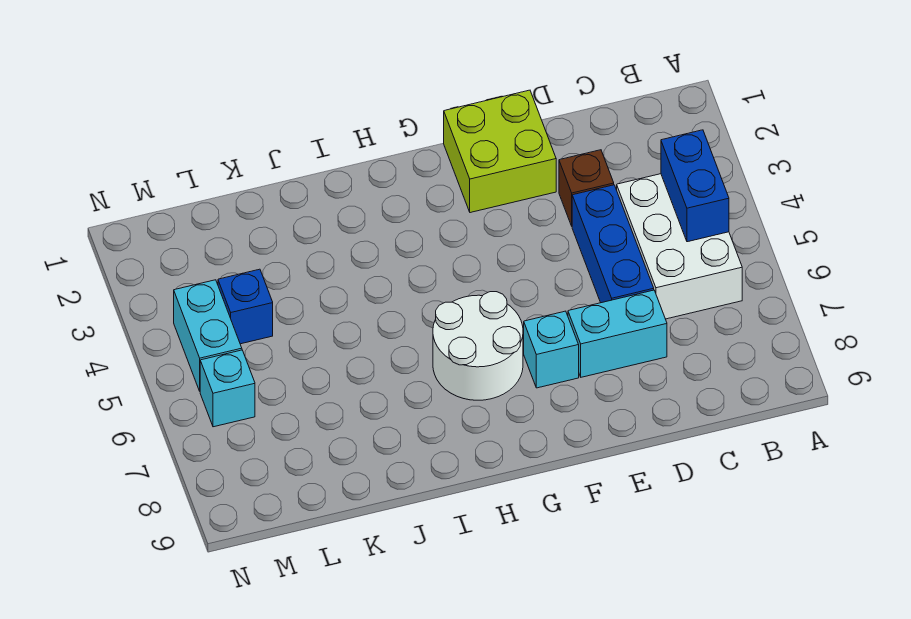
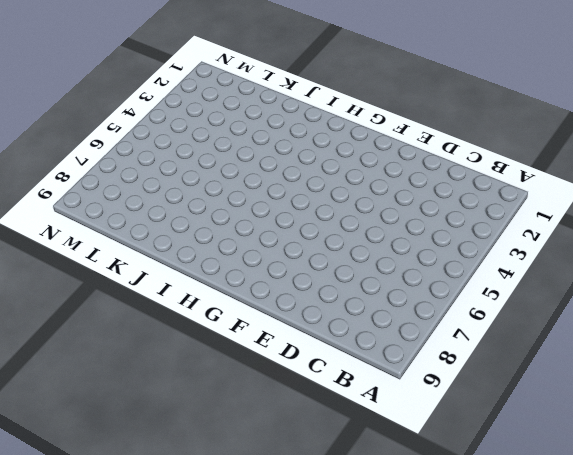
none -> white 2x3 brick [617,174,742,319]
none -> brown 1x1 brick [559,150,614,226]

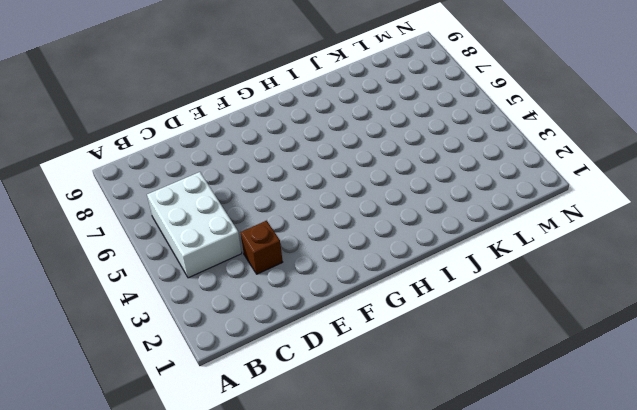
none -> blue 1x3 brick [572,185,654,303]
none -> cyan 1x2 brick [568,290,667,377]

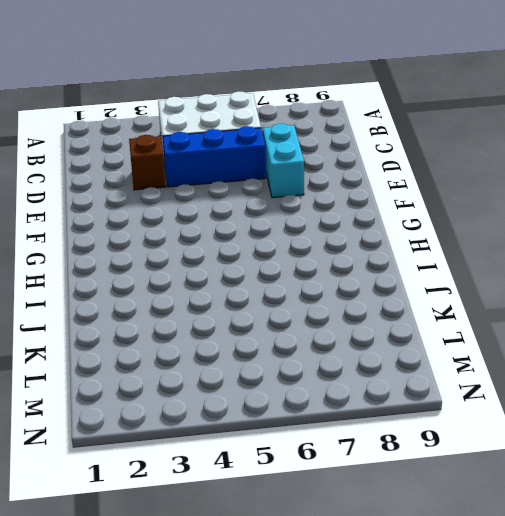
none -> lime 2x2 brick [444,90,556,213]
none -> cyan 1x1 brick [524,311,579,388]

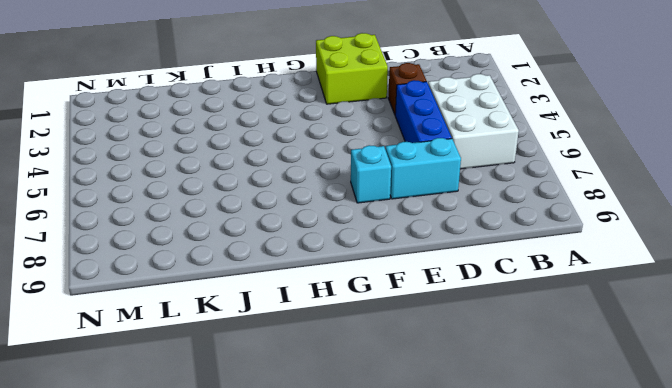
none -> white 2x2 round brick [433,292,523,400]
none -> blue 1x1 brick [218,269,273,344]

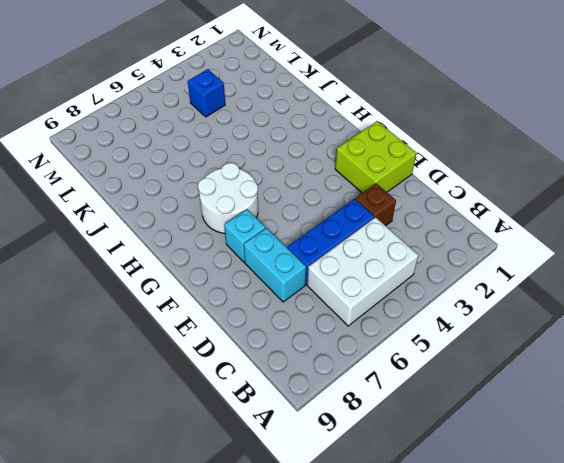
none -> cyan 1x2 brick [174,280,242,391]
none -> cyan 1x1 brick [200,350,255,427]

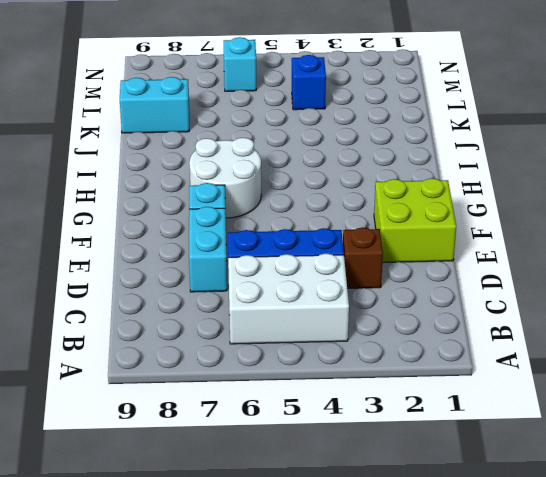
cyan 1x2 brick [120,77,189,133] -> cyan 1x2 brick moved to [174,280,242,391]
none -> blue 1x2 brick [661,130,729,242]

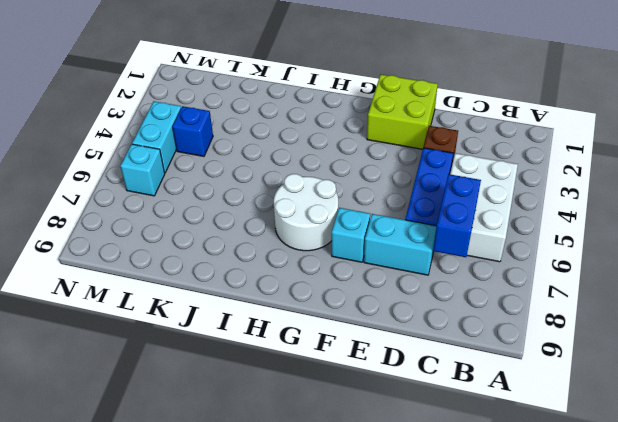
blue 1x2 brick [433,174,481,257] -> blue 1x2 brick moved to [661,130,729,242]

